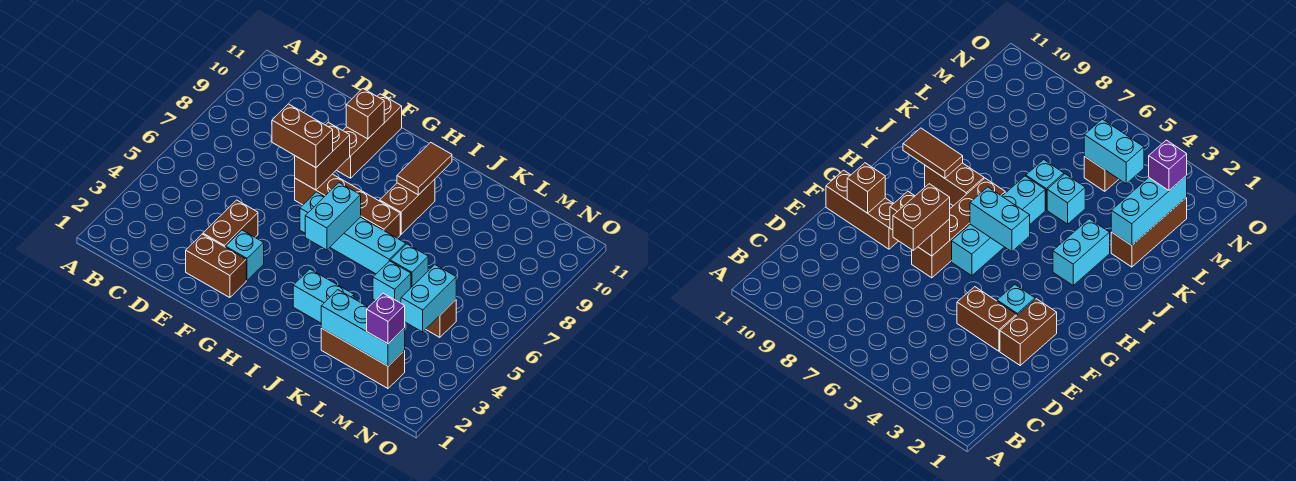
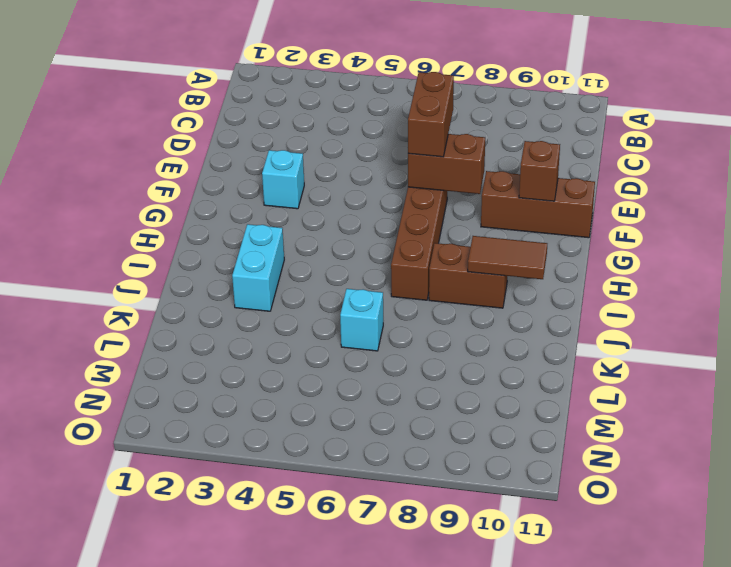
none -> brown 1x2 brick [186,234,246,298]
none -> brown 1x2 brick [203,200,258,247]
none -> cyan 1x4 brick [300,192,406,274]

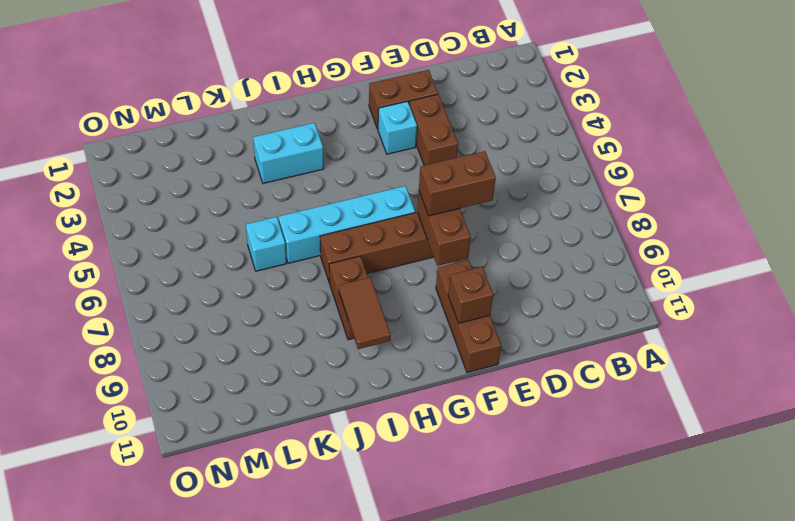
none -> brown 1x3 brick [321,328,405,388]
none -> cyan 1x1 brick [373,261,411,303]
none -> brown 1x1 brick [426,300,456,337]

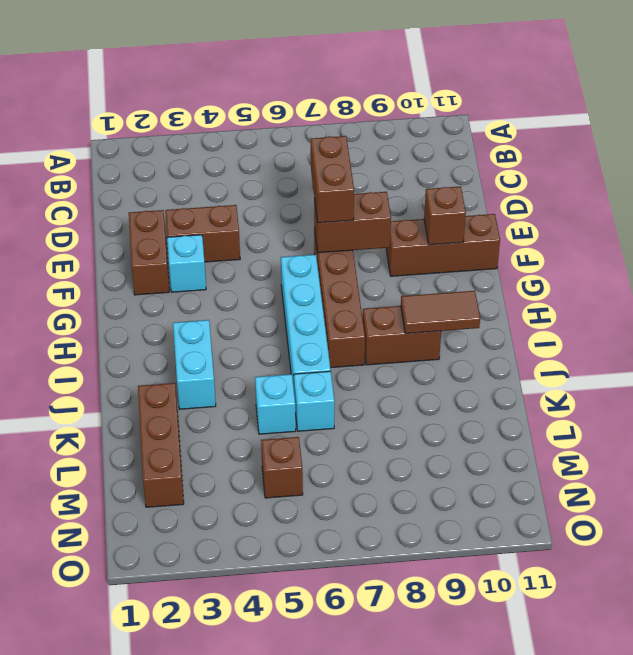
none -> cyan 1x2 brick [305,183,361,250]
none -> cyan 1x3 brick [321,290,405,366]
none -> cyan 1x2 brick [401,265,456,332]

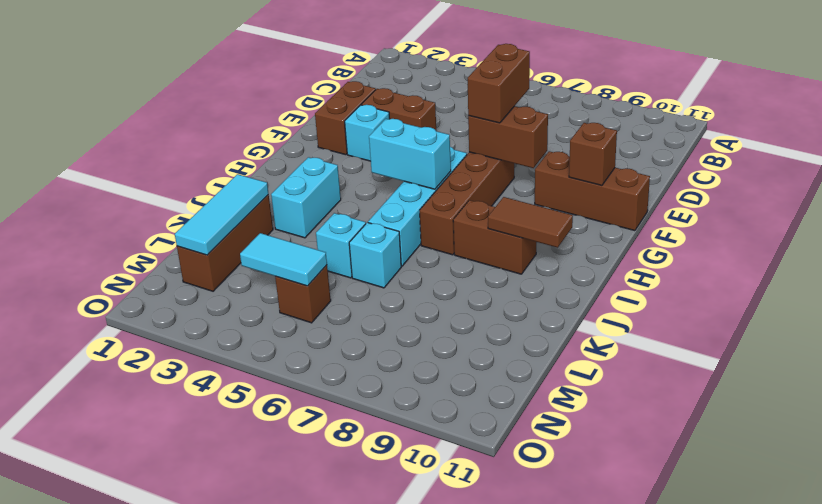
cyan 1x3 tile [175,174,269,255] -> cyan 1x3 brick [321,290,405,366]
cyan 1x2 tile [240,233,327,286] -> cyan 1x2 brick [401,265,456,332]
none -> purple 1x1 brick [367,293,405,344]

